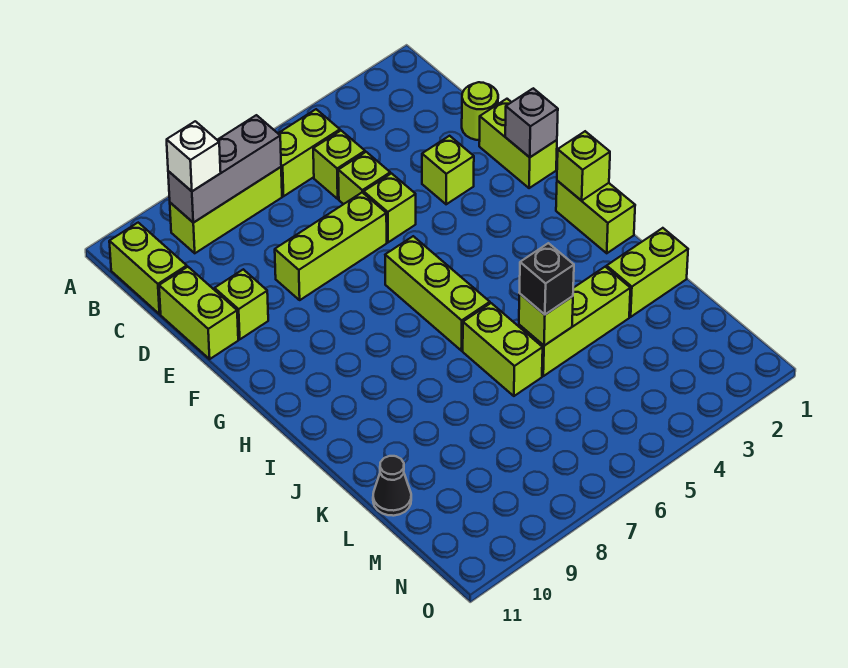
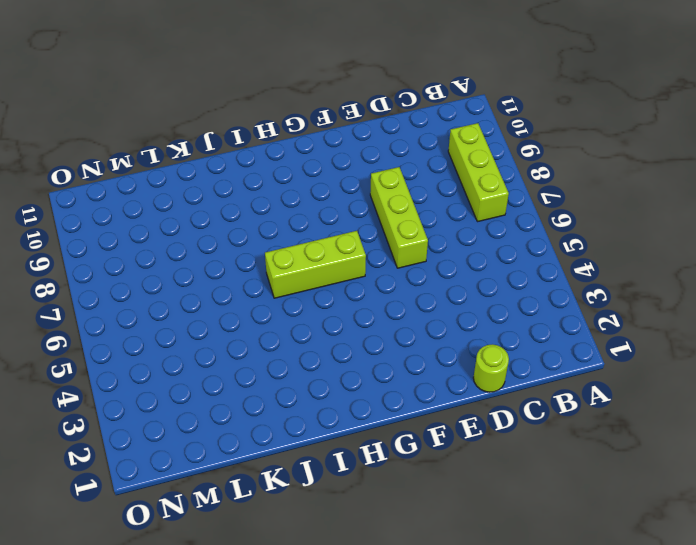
none -> lime 1x2 brick [278,109,340,196]
none -> lime 1x2 brick [109,223,187,314]
none -> lime 1x1 brick [313,131,365,199]

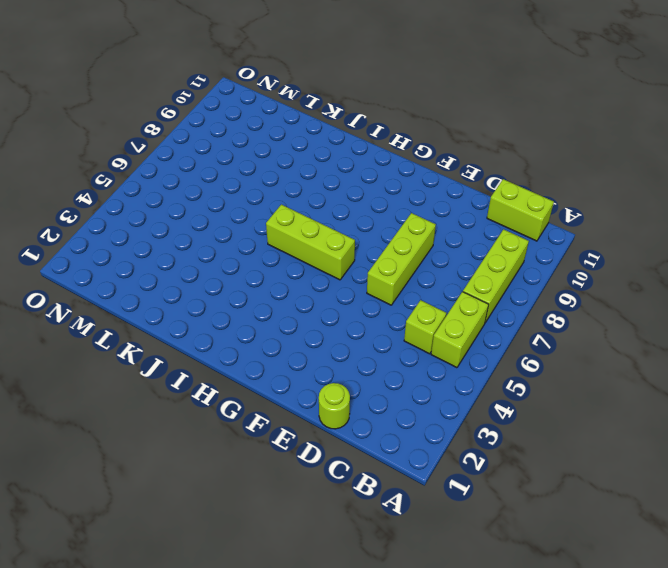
none -> lime 1x1 brick [338,152,390,204]
none -> lime 1x2 brick [159,267,238,359]
none -> lime 1x2 brick [479,99,557,188]

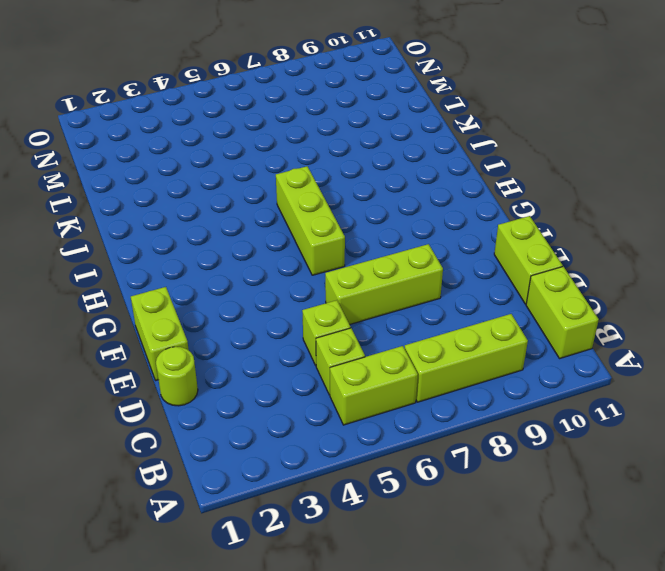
none -> lime 1x1 brick [422,136,474,204]
none -> lime 1x1 brick [364,173,416,242]
none -> lime 1x1 brick [215,269,268,339]

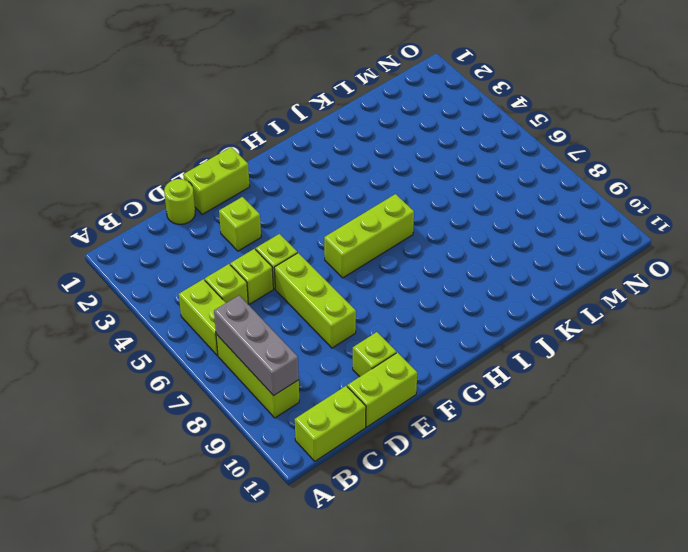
none -> lime 1x2 brick [556,181,635,253]
none -> lime 1x2 brick [463,303,543,396]
none -> lime 1x2 brick [607,228,688,317]

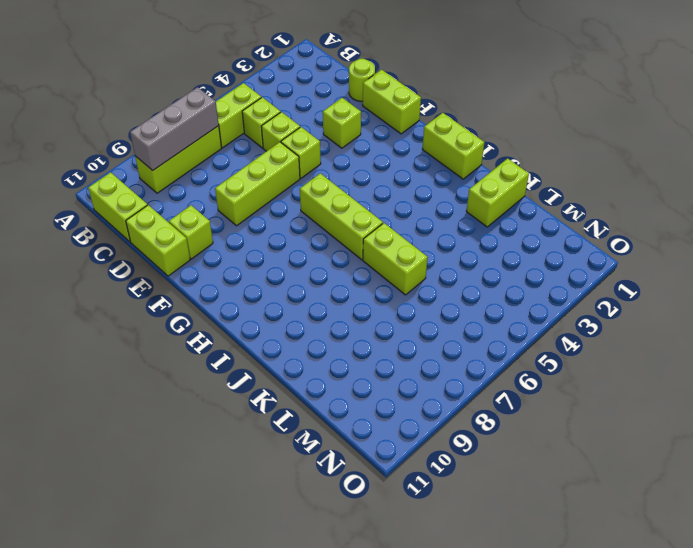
none -> lime 1x3 brick [519,267,630,376]
none -> black 1x1 cone [373,456,411,516]
none -> grey 1x1 brick [505,88,558,157]

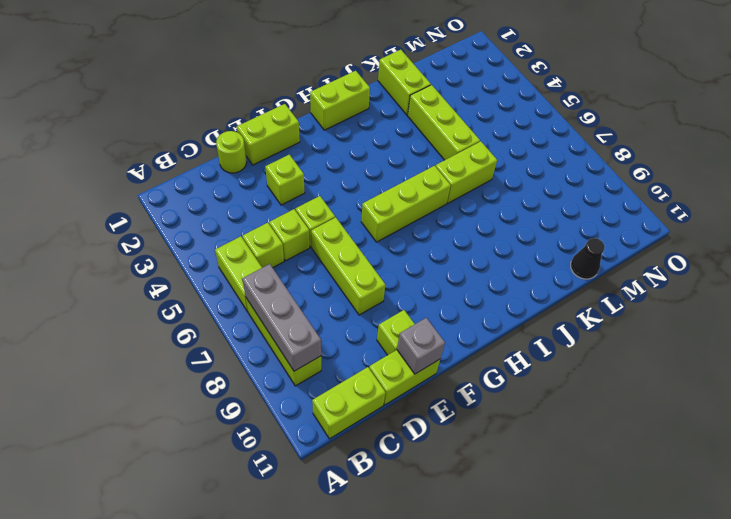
grey 1x1 brick [397,318,445,374] -> grey 1x1 brick moved to [505,88,558,157]
none -> lime 1x1 brick [557,131,610,201]
none -> lime 1x1 brick [519,294,573,346]
none -> white 1x1 brick [167,121,221,191]

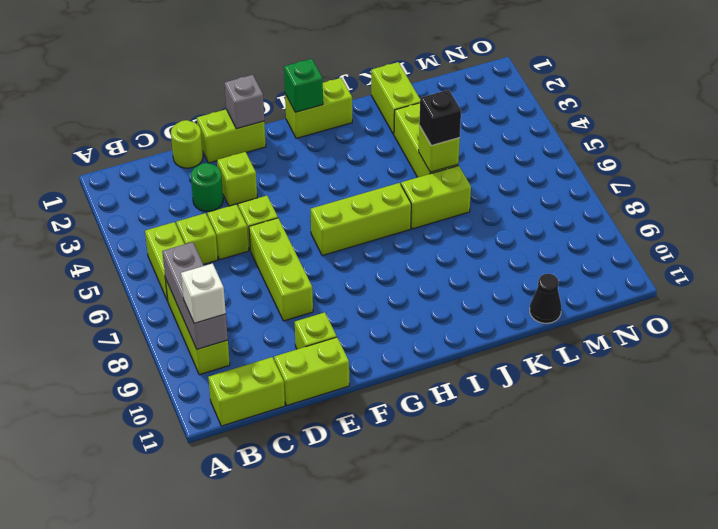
green 1x1 round brick [191,163,223,211] -> none
green 1x1 brick [284,59,323,112] -> lime 1x1 brick [557,131,610,201]

